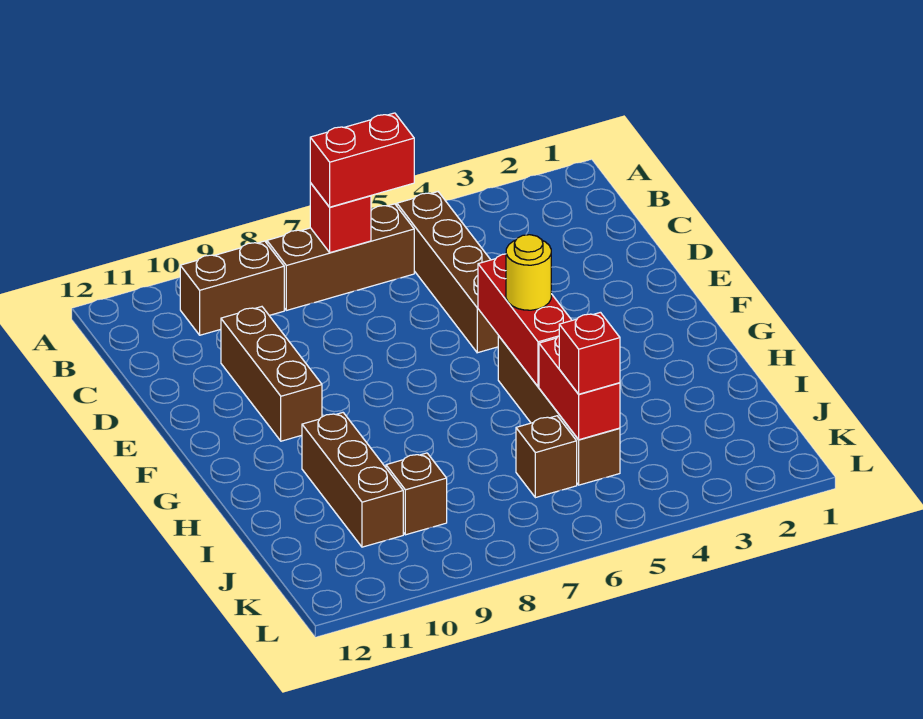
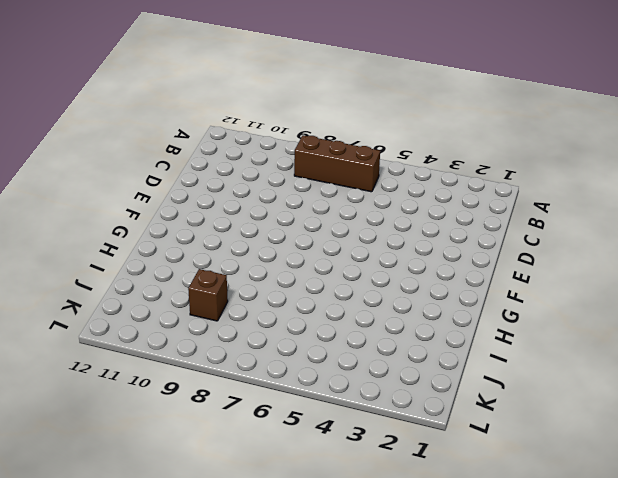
none -> brown 1x4 brick [397,192,499,353]
none -> brown 1x2 brick [180,241,284,335]
none -> brown 1x3 brick [221,307,322,441]

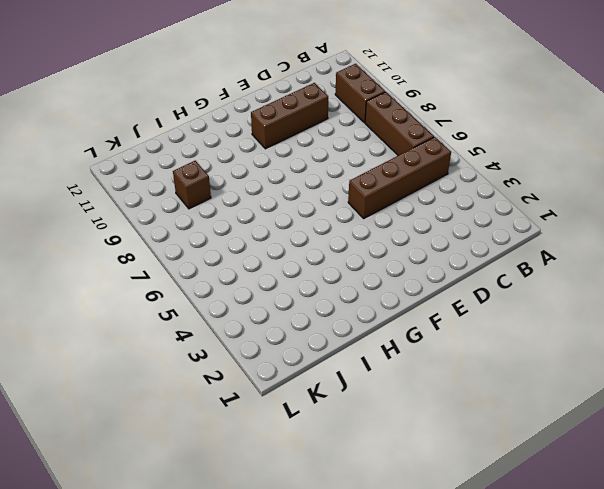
none -> brown 1x4 brick [498,336,620,485]
none -> brown 1x3 brick [302,413,403,547]
none -> brown 1x1 brick [516,416,577,498]

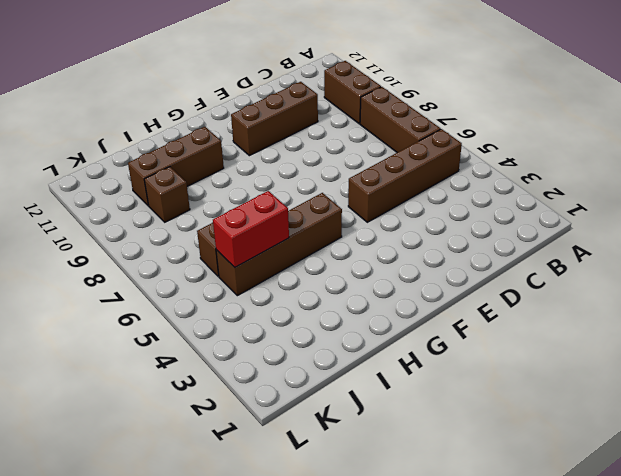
none -> red 1x1 brick [310,183,371,253]
none -> red 1x3 brick [478,254,572,387]
none -> red 1x2 brick [310,113,414,207]

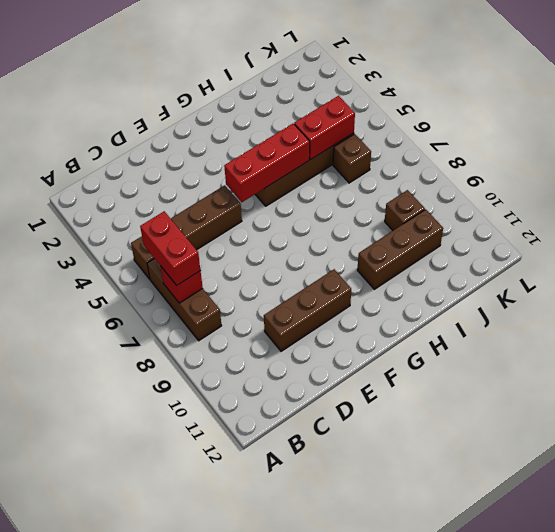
none -> brown 1x2 brick [180,241,284,335]
none -> yellow 1x1 round brick [506,235,551,310]
none -> red 1x1 brick [559,312,620,394]

